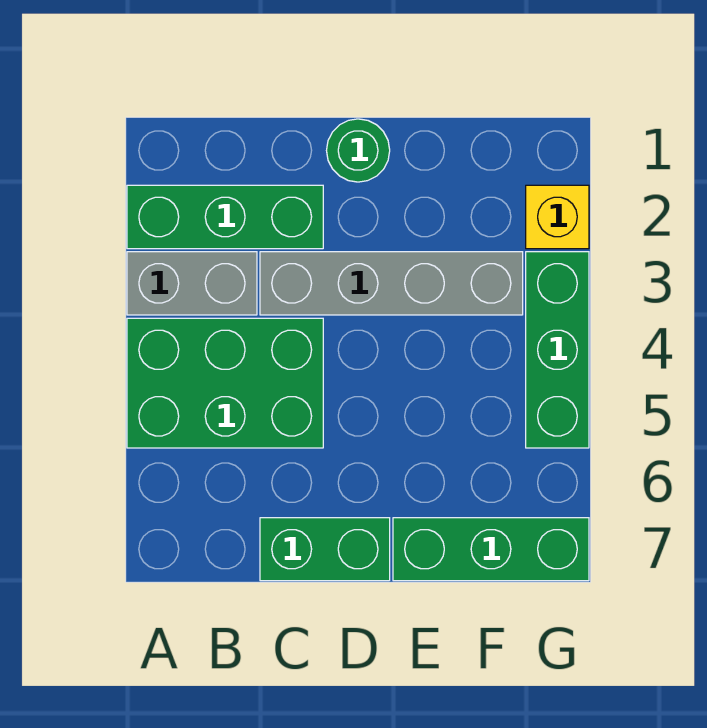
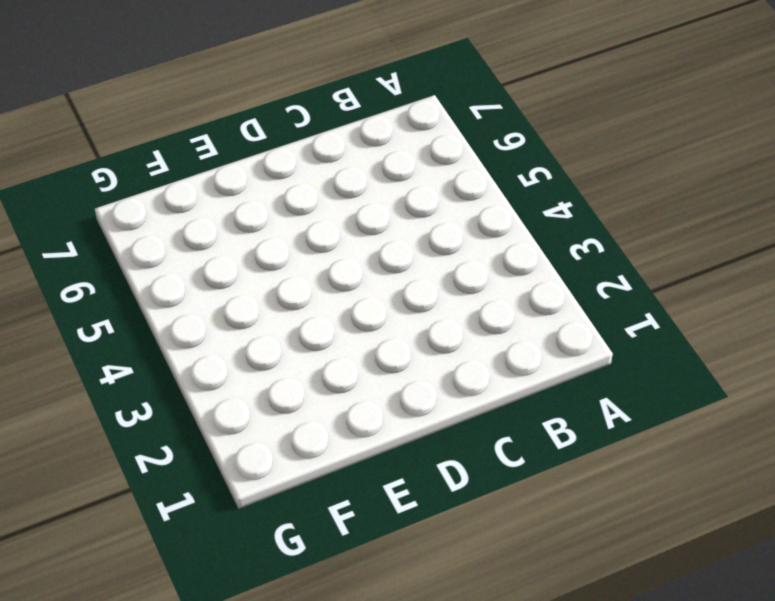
none -> green 1x3 brick [127,185,323,249]
none -> grey 1x2 brick [127,252,257,315]

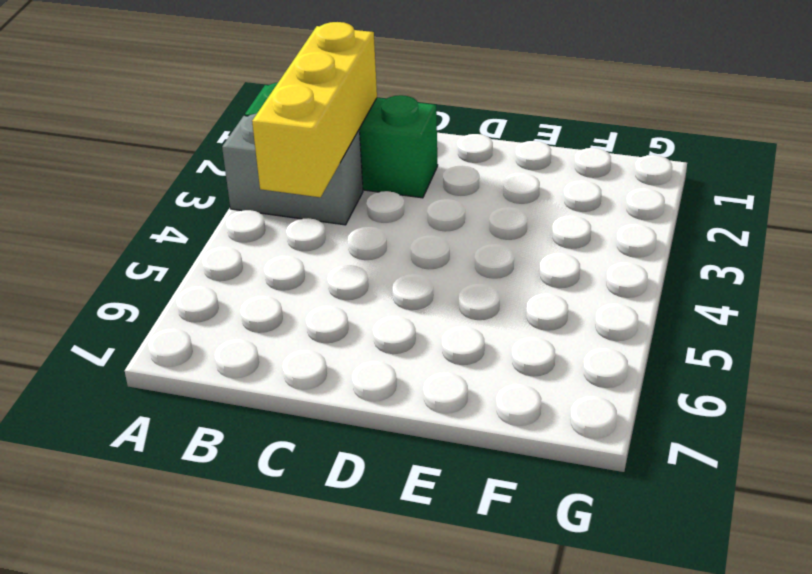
yellow 1x3 brick [252,22,377,197] -> none
none -> green 2x3 brick [127,318,323,448]
none -> grey 1x4 brick [260,252,523,315]

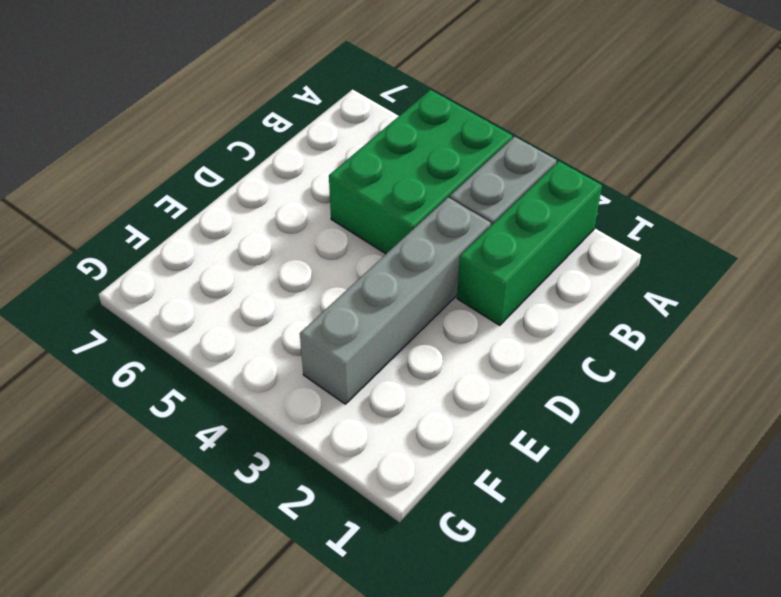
none -> green 1x2 brick [260,518,390,581]
none -> green 1x1 round brick [327,119,390,182]

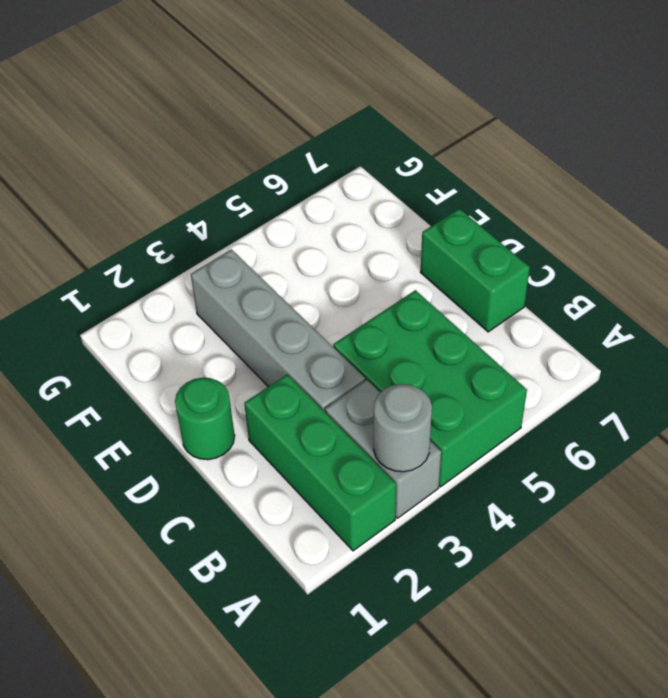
grey 1x1 round brick [374,384,432,472] -> none
none -> green 1x3 brick [393,518,589,581]
none -> yellow 1x1 brick [526,185,589,249]

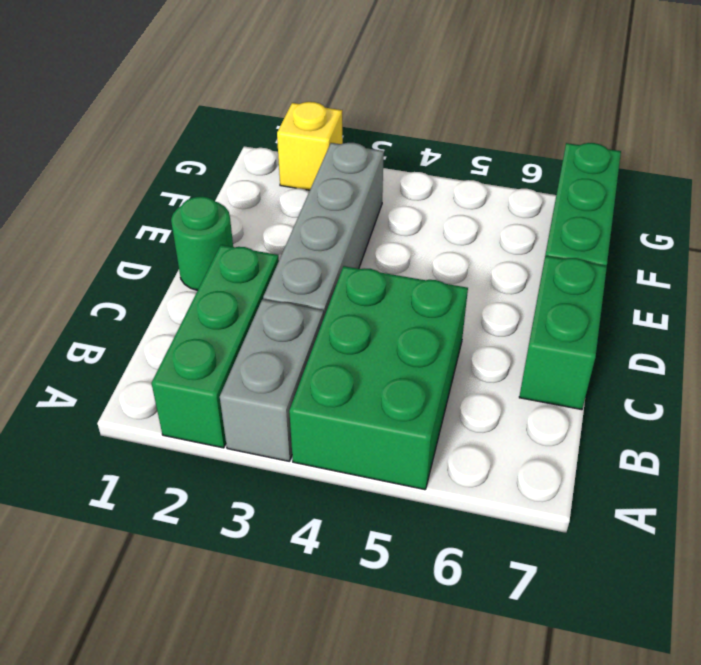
none -> green 1x3 brick [526,252,589,448]

